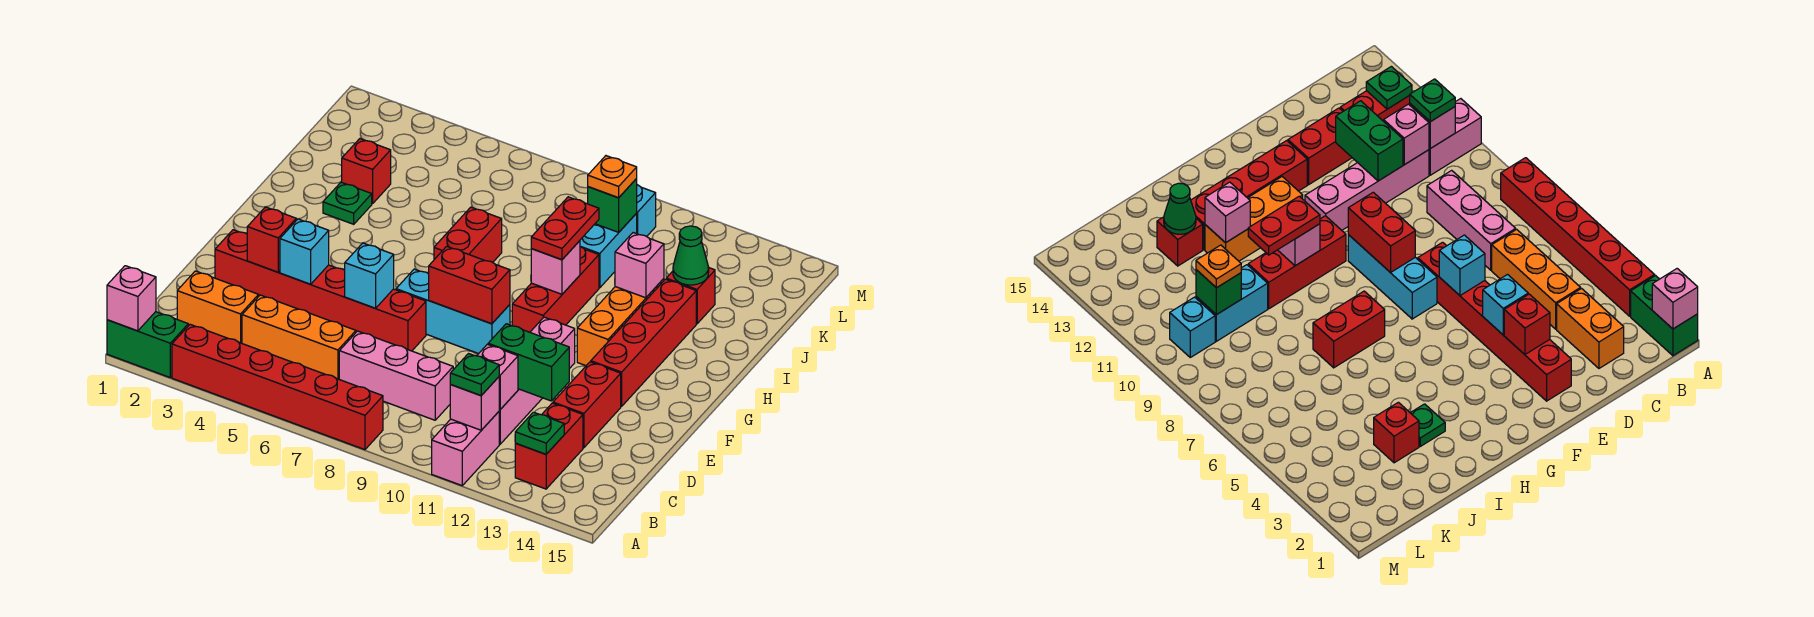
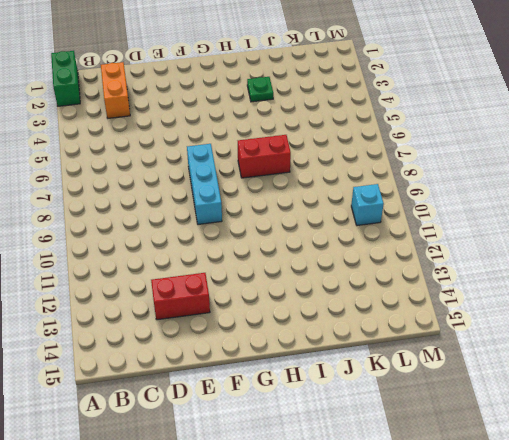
none -> red 1x6 brick [172,324,383,450]
none -> pink 1x2 brick [432,412,499,485]
none -> red 1x2 brick [515,403,583,489]
none -> orange 1x3 brick [242,295,356,379]

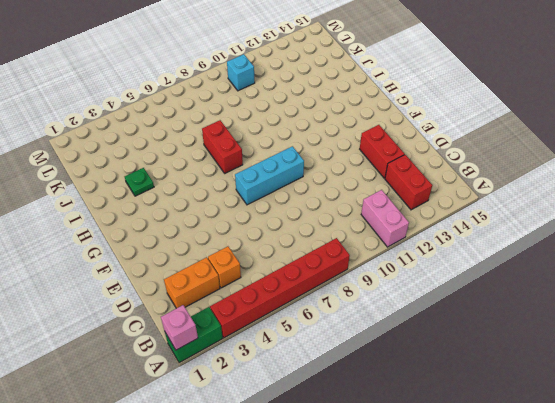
orange 1x1 brick [208,246,241,288] -> orange 1x3 brick [242,295,356,379]
none -> pink 1x3 brick [339,331,453,420]
none -> pink 1x4 brick [499,317,575,444]
none -> red 1x6 brick [215,230,426,351]
none -> red 1x4 brick [591,279,696,406]

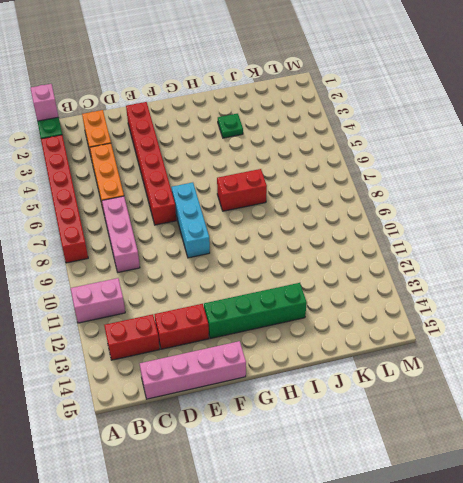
pink 1x4 brick [140,341,246,399] -> pink 1x4 brick moved to [499,317,575,444]
green 1x4 brick [204,283,307,339] -> red 1x4 brick [591,279,696,406]
none -> red 1x3 brick [512,247,599,332]
none -> orange 1x3 brick [577,279,664,366]
none -> red 1x1 brick [342,139,391,204]
none -> cyan 1x2 brick [580,214,637,288]

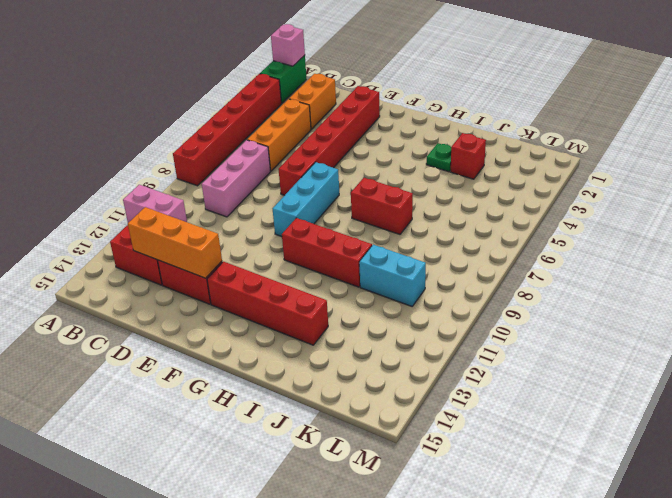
orange 1x3 brick [128,207,222,278] -> orange 1x3 brick moved to [577,279,664,366]
none -> pink 1x4 brick [499,317,575,444]
none -> red 1x1 brick [666,268,715,324]
none -> cyan 1x1 brick [636,185,656,237]
none -> pink 1x1 brick [450,377,499,430]

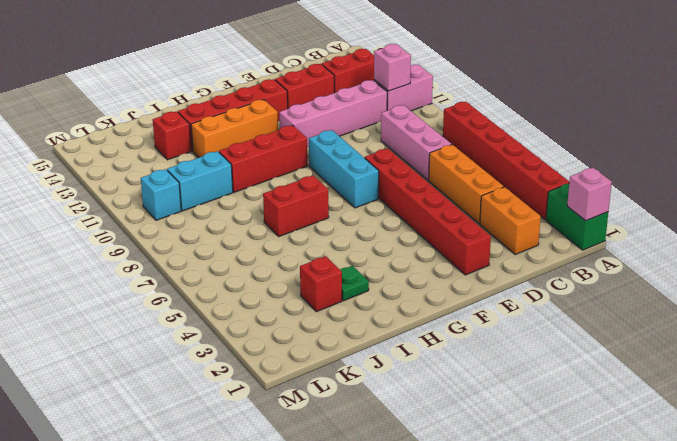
none -> green 1x1 plate [515,412,564,454]
none -> pink 1x1 brick [477,344,518,410]
none -> green 1x2 brick [488,324,569,401]
none -> red 1x1 brick [247,207,296,272]

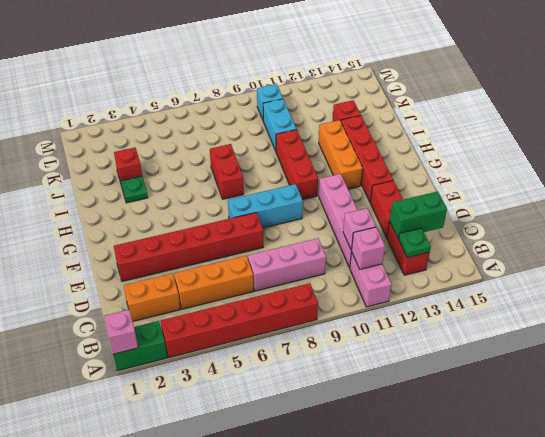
green 1x2 brick [390,191,447,238] -> green 1x2 brick moved to [488,324,569,401]
none -> red 1x1 brick [247,207,296,272]
none -> cyan 1x1 brick [280,219,329,284]
none -> cyan 1x1 brick [345,243,394,308]
none -> red 1x2 brick [429,246,510,324]

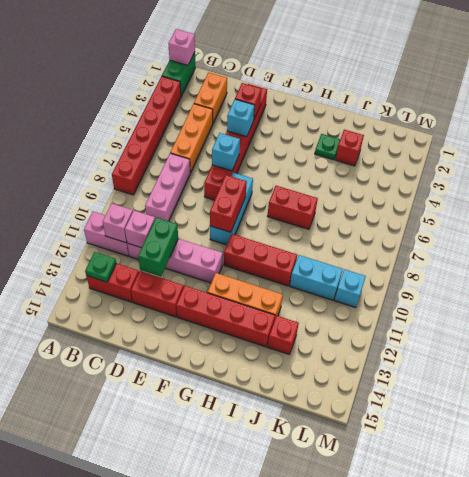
none -> pink 1x1 brick [531,241,580,294]
none -> pink 1x1 brick [615,233,664,298]
none -> green 1x1 cone [673,226,709,285]
none -> green 1x1 brick [588,179,637,232]

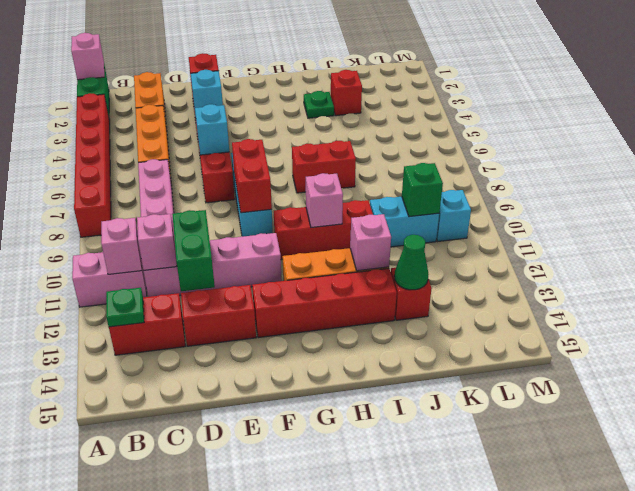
none -> green 1x1 plate [450,354,499,396]
none -> red 1x2 plate [531,197,599,260]
none -> orange 1x1 plate [588,156,637,198]

